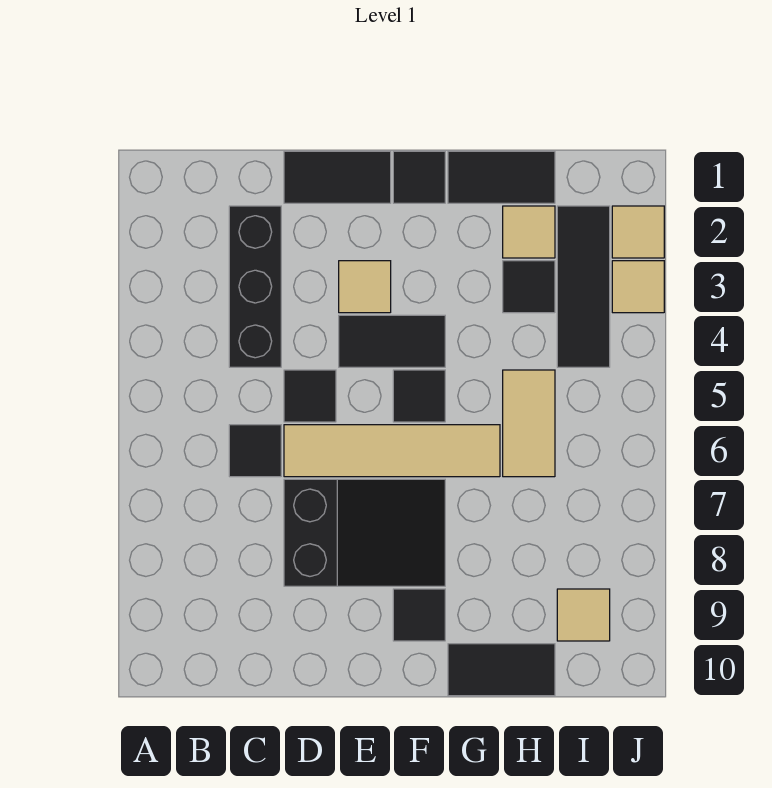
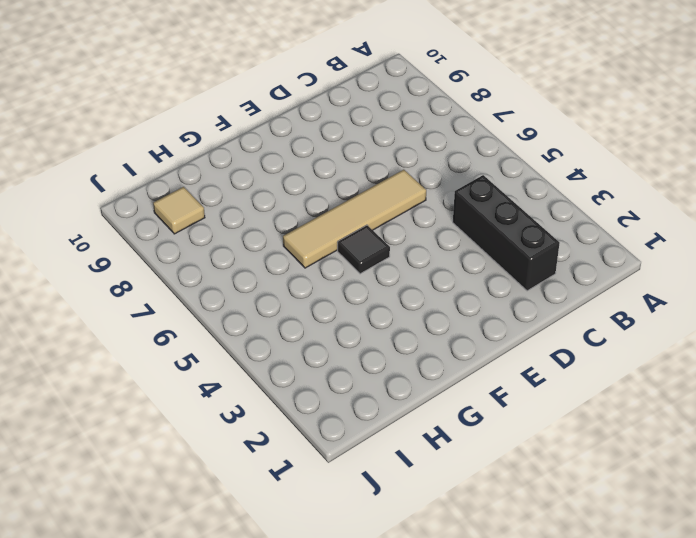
none -> black 1x1 tile [229,425,281,477]
none -> black 1x2 tile [284,151,391,203]
none -> black 1x1 tile [284,370,336,422]

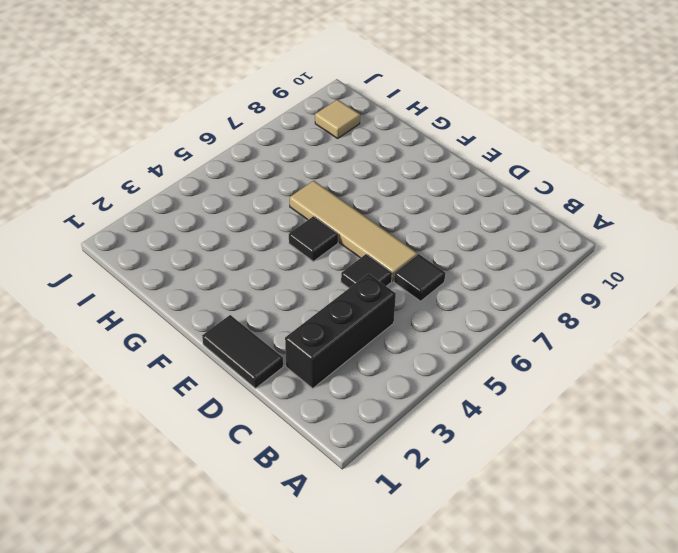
none -> black 2x3 slope [284,479,445,586]
none -> tan 1x1 tile [339,261,391,313]
none -> black 1x2 tile [339,315,445,367]

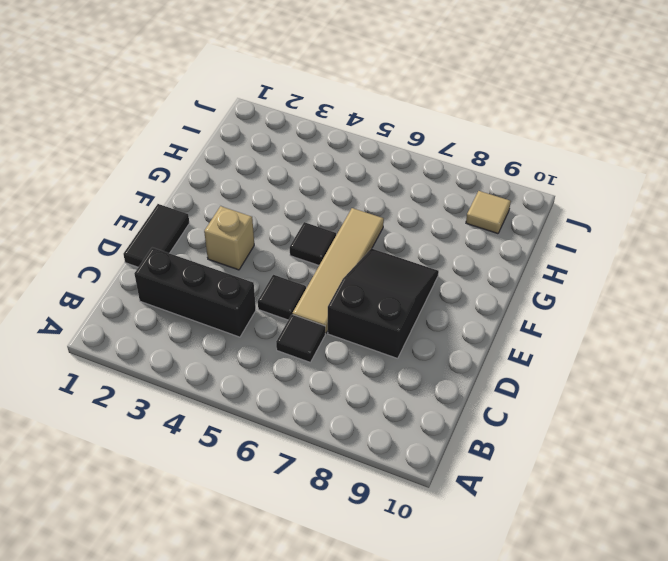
tan 1x1 brick [204,206,254,270] -> tan 1x1 tile [339,261,391,313]
none -> black 1x2 tile [339,315,445,367]
none -> black 1x1 tile [393,151,445,203]
none -> black 1x1 tile [393,589,445,641]

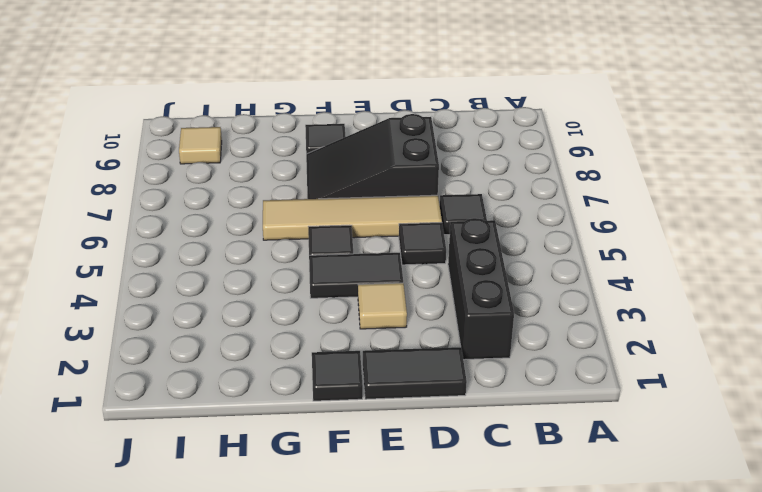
none -> black 1x2 tile [448,151,555,203]
none -> black 1x2 tile [448,644,555,696]
none -> tan 1x1 tile [503,206,555,258]

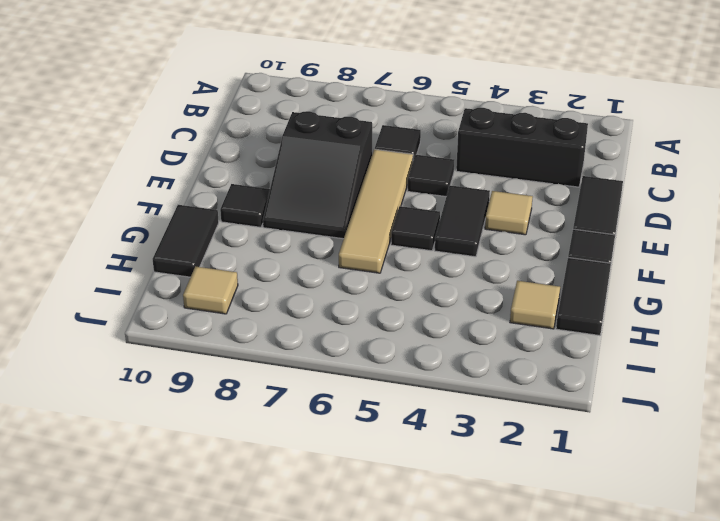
none -> black 1x1 tile [503,261,555,313]
none -> tan 1x2 tile [503,370,555,477]
none -> black 1x3 tile [557,206,610,367]

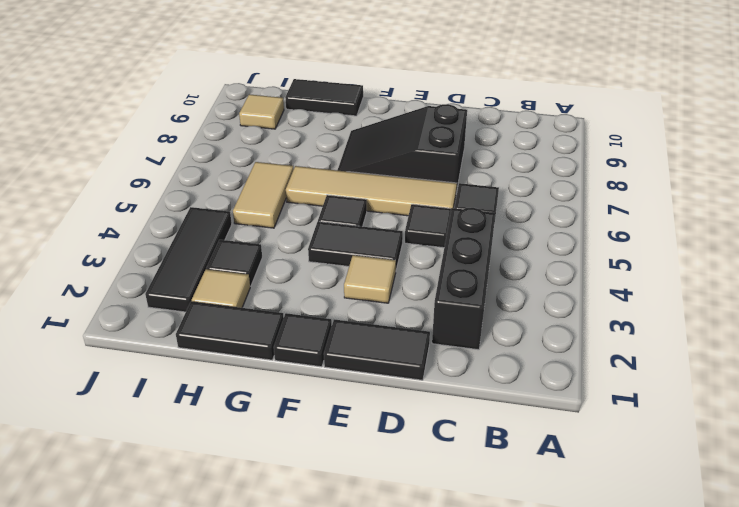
none -> black 1x1 tile [393,589,445,641]
none -> tan 1x1 tile [612,206,664,258]
none -> tan 1x1 tile [612,261,664,313]

